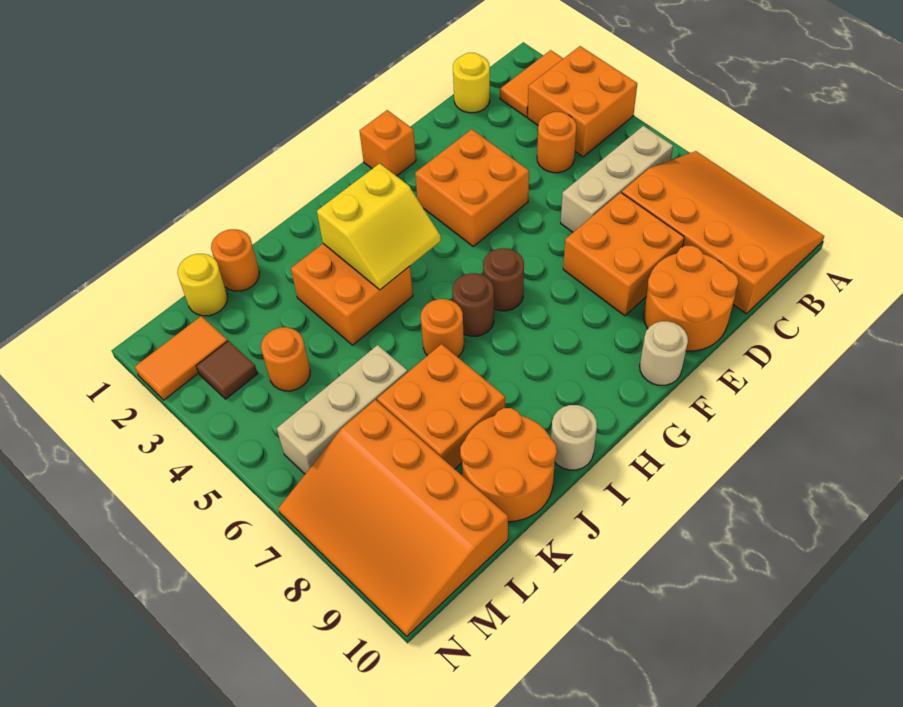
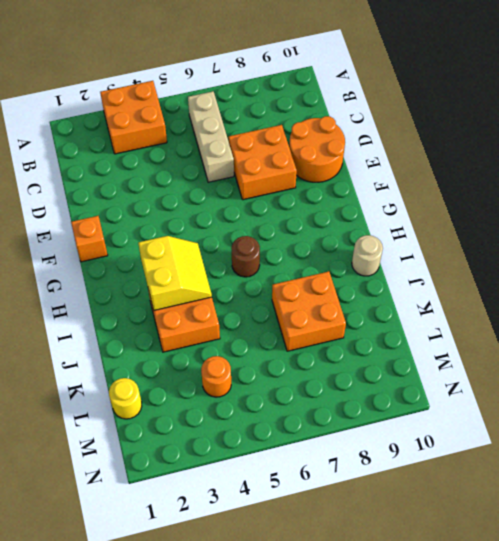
none -> orange 1x2 tile [500,50,563,117]
none -> orange 3x4 slope [622,151,824,314]
none -> yellow 1x1 round brick [453,53,490,113]

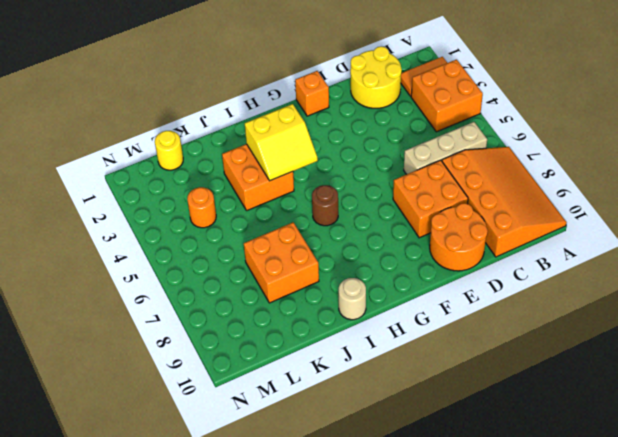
yellow 2x2 round brick [350,46,402,108] -> yellow 1x1 round brick [453,53,490,113]
none -> orange 1x1 round brick [537,112,576,173]
none -> orange 2x2 brick [415,129,529,246]
none -> tan 1x1 round brick [640,321,688,385]

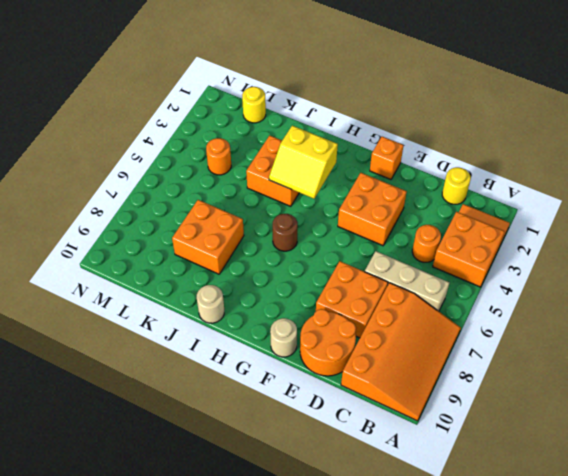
none -> brown 1x1 round brick [483,248,524,311]
none -> orange 1x1 round brick [421,299,464,357]
none -> orange 2x2 round brick [460,408,557,522]

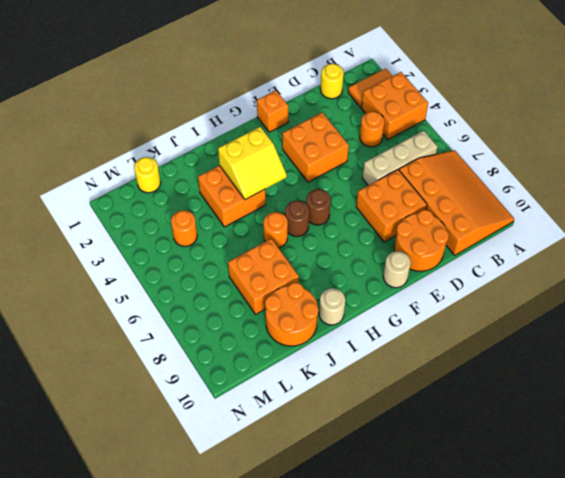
none -> orange 1x1 round brick [211,229,259,291]
none -> tan 1x3 brick [277,345,408,474]
none -> orange 3x4 slope [278,400,508,636]

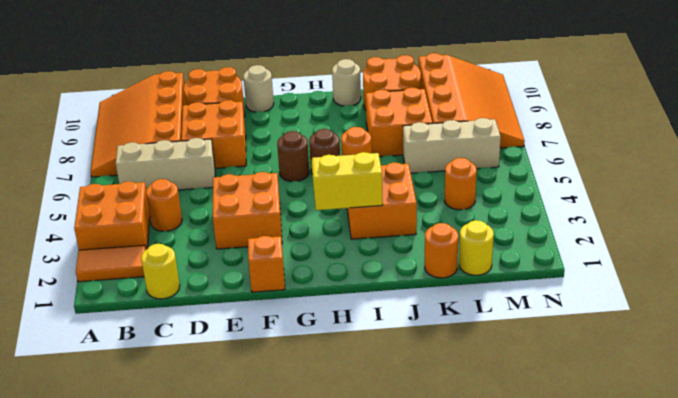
none -> orange 1x2 tile [135,316,227,400]
none -> brown 1x1 tile [196,341,258,399]

